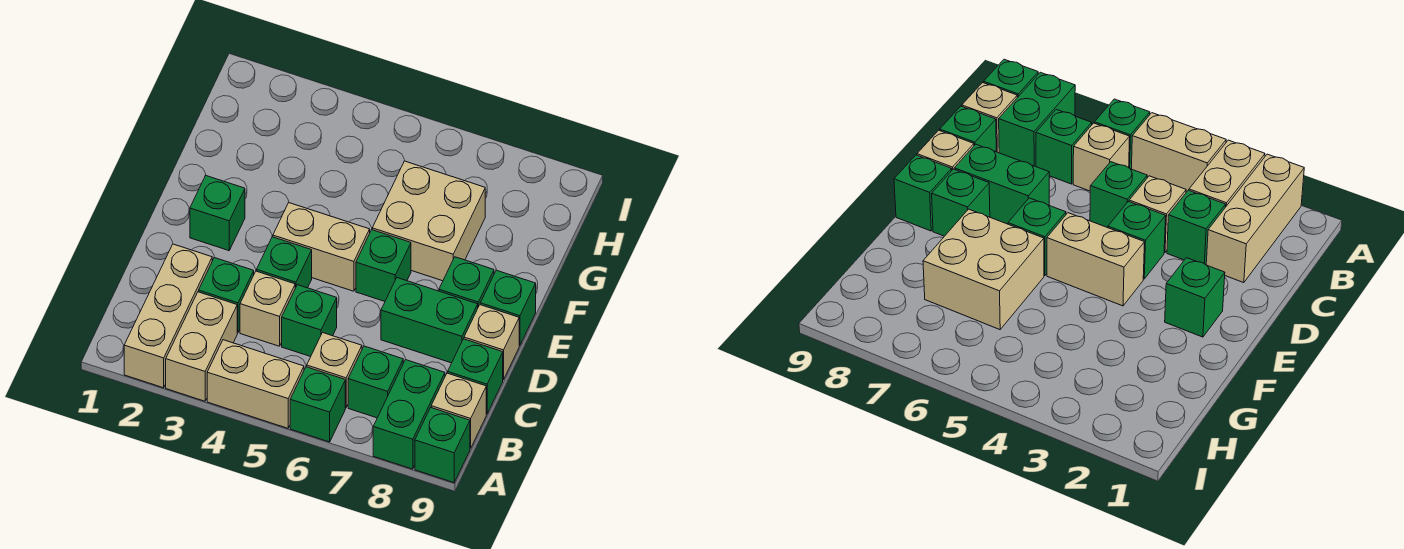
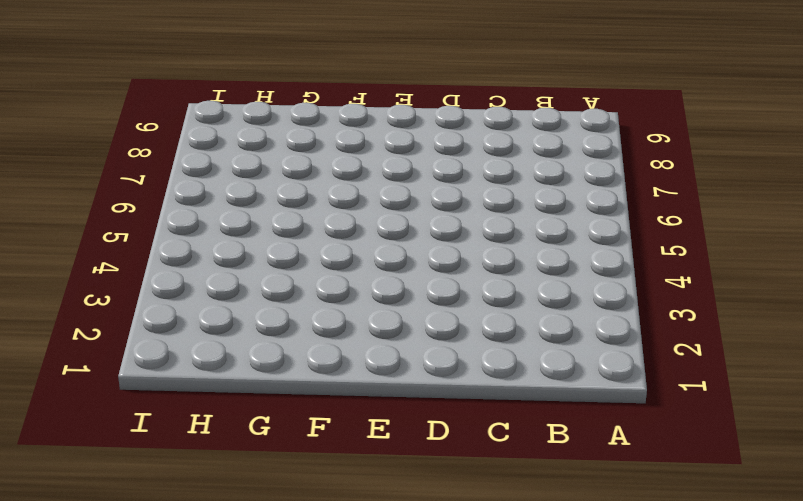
none -> tan 1x3 brick [124,244,212,388]
none -> tan 1x2 brick [166,292,237,401]
none -> tan 1x2 brick [207,340,304,428]

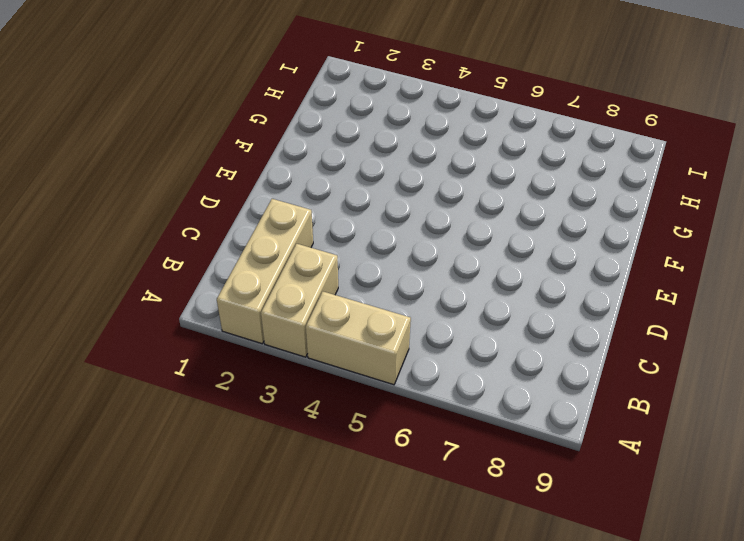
none -> green 1x1 brick [290,367,345,442]
none -> green 1x2 brick [373,360,445,469]
none -> green 1x1 brick [415,408,470,483]

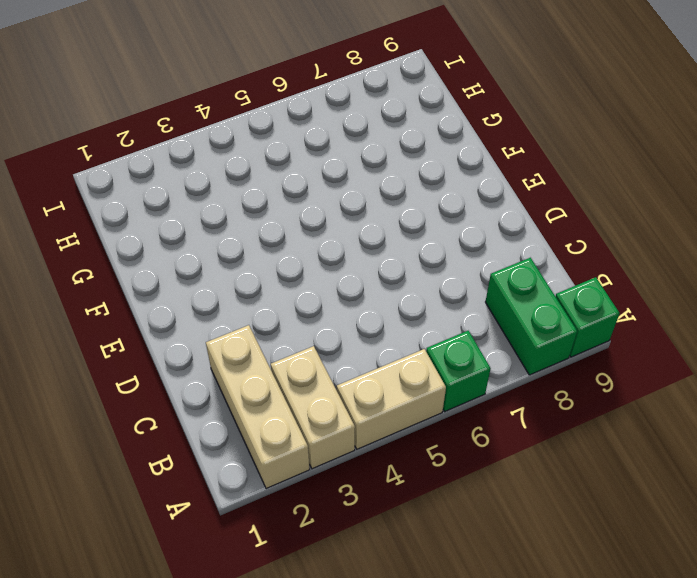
none -> tan 1x1 brick [307,333,362,408]
none -> green 1x1 brick [348,346,403,418]
none -> tan 1x1 brick [431,373,486,448]

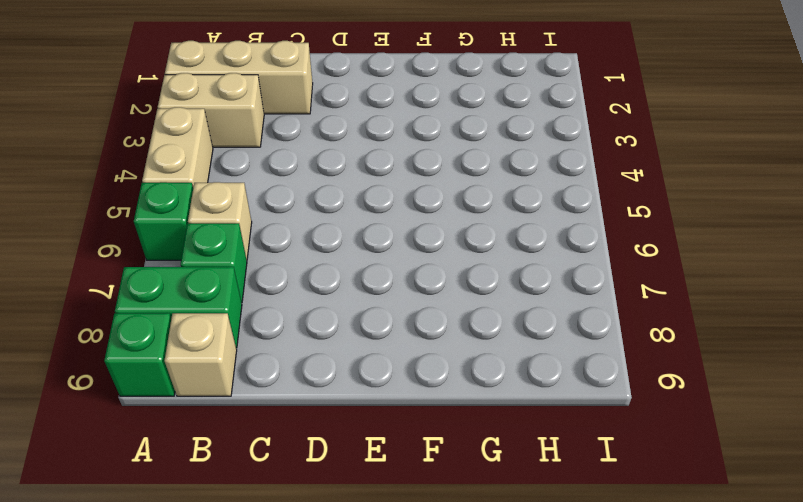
none -> green 1x1 brick [199,258,254,333]
none -> tan 1x1 brick [240,271,295,346]
none -> green 1x1 brick [282,285,337,357]

